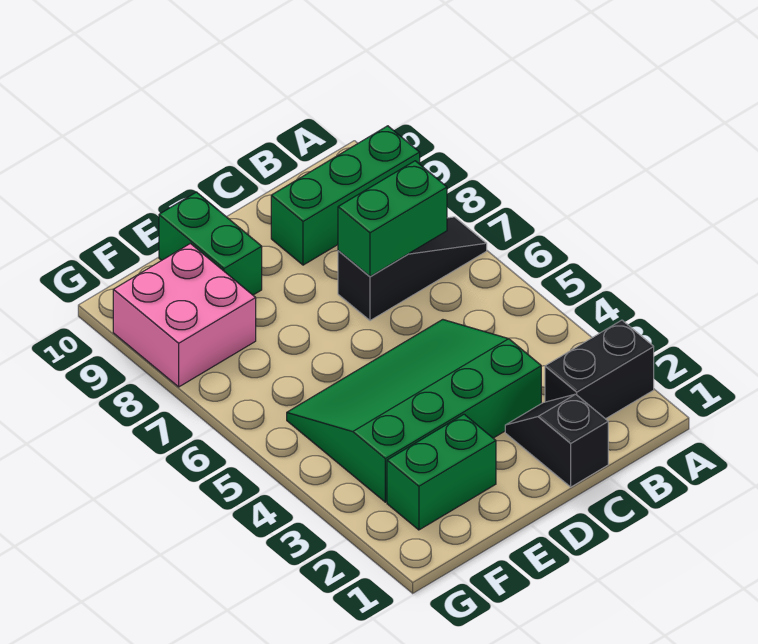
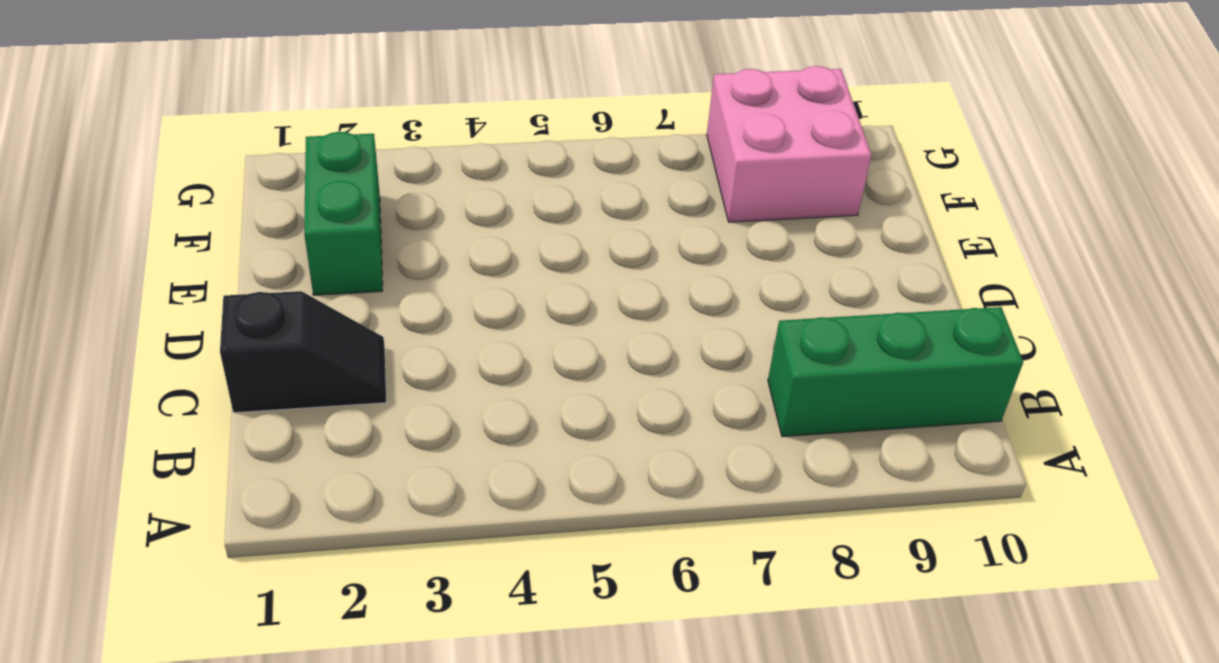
green 1x3 brick [768,307,1023,437] -> green 1x3 brick turned to [271,126,420,265]
none -> black 1x2 brick [545,320,654,419]
none -> black 1x3 slope [338,217,487,321]

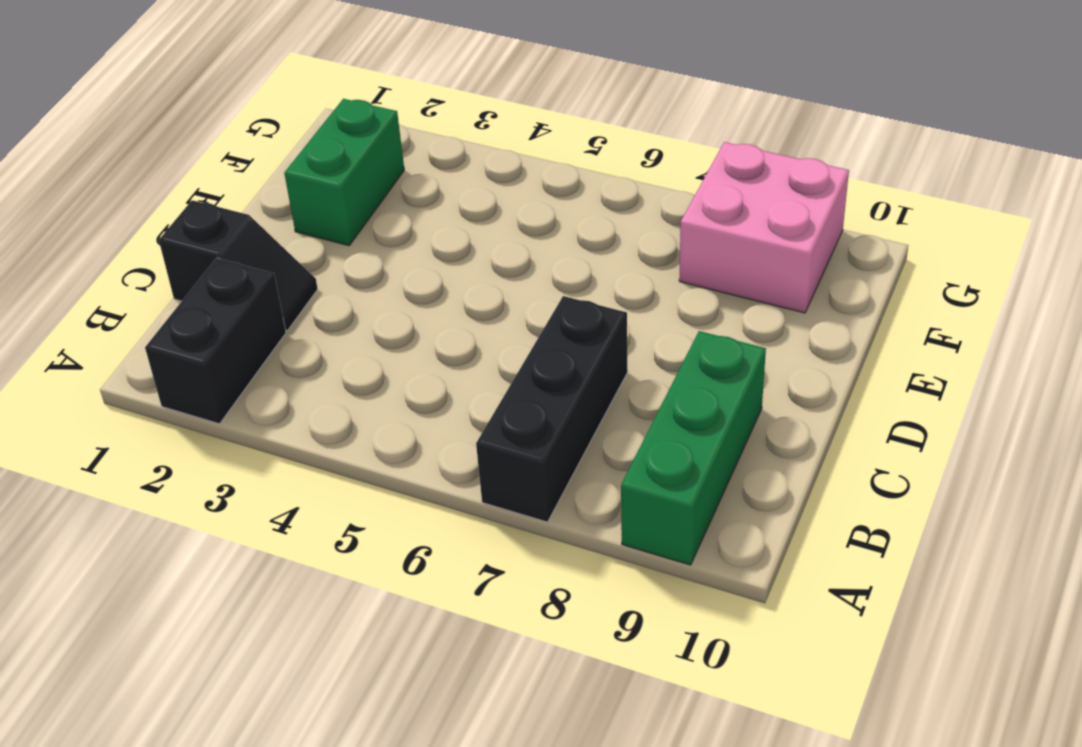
black 1x3 brick [476,296,628,522] -> black 1x3 slope [338,217,487,321]
none -> green 3x4 slope [287,320,541,502]
none -> green 1x2 brick [159,192,262,295]

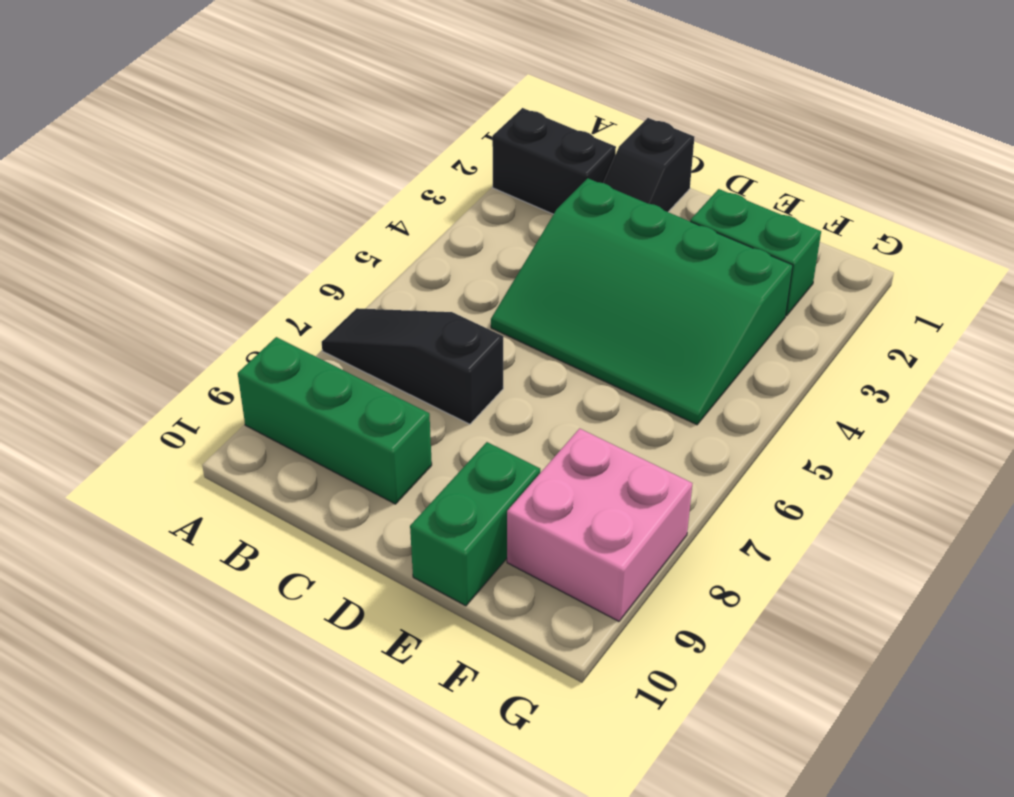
none -> green 1x2 brick [338,161,447,276]

